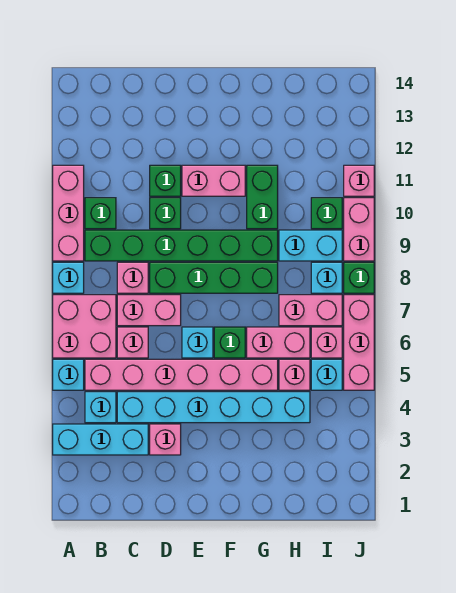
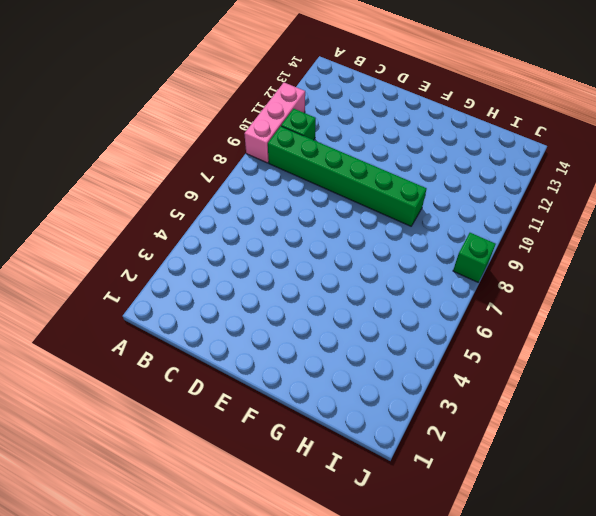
none -> cyan 1x3 brick [53,424,148,455]
none -> cyan 1x1 brick [53,359,84,390]
none -> pink 2x2 brick [53,295,116,358]
none -> cyan 1x1 brick [53,262,84,293]

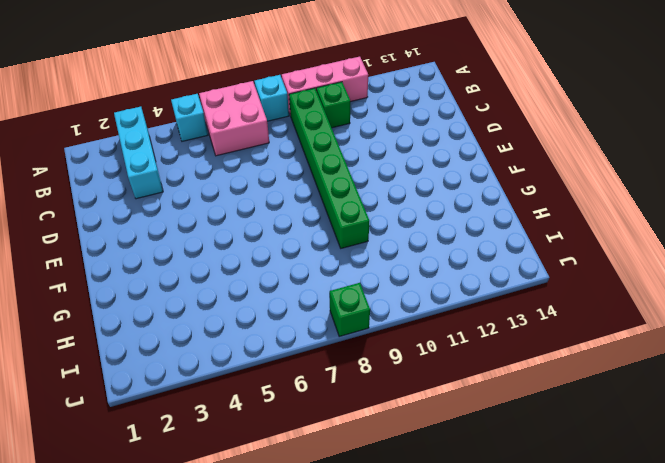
none -> cyan 1x1 brick [85,392,116,423]
none -> pink 1x6 brick [85,359,278,390]
none -> cyan 1x6 brick [117,392,310,423]
none -> pink 1x1 brick [117,327,148,358]

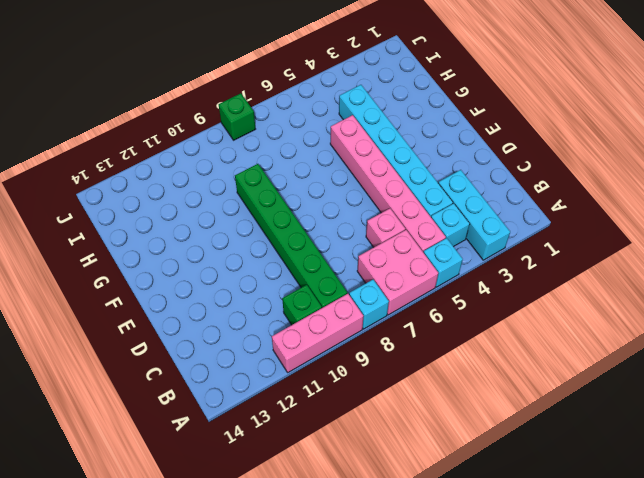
none -> pink 1x2 brick [117,295,181,326]
none -> pink 1x1 brick [117,262,148,293]
none -> pink 1x1 brick [150,424,181,455]
none -> green 1x4 brick [150,262,278,293]

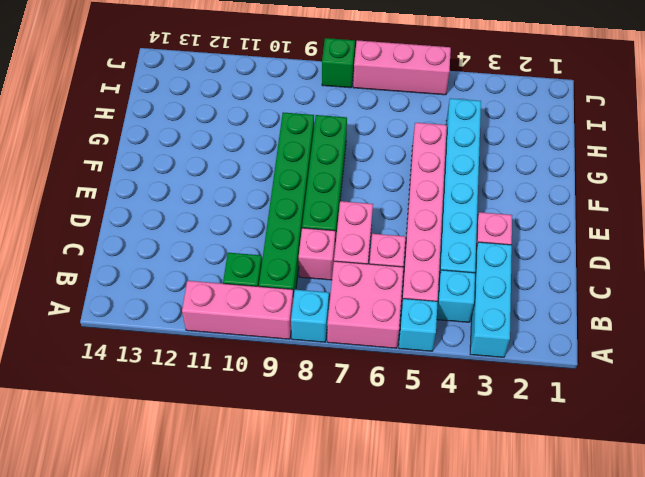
none -> green 1x1 brick [150,198,181,229]
none -> green 1x1 brick [150,165,181,196]
none -> cyan 1x1 brick [182,327,213,358]
none -> pink 1x2 brick [182,165,245,196]

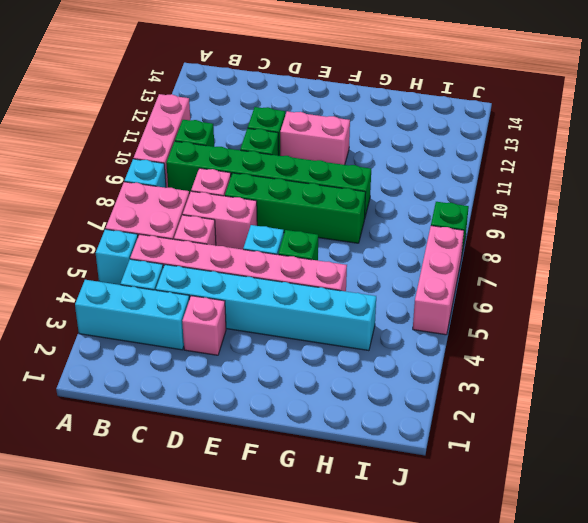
none -> pink 1x2 brick [247,327,310,358]
none -> green 1x2 brick [247,165,278,229]
none -> pink 1x1 brick [279,359,310,390]
none -> pink 1x2 brick [279,295,342,326]

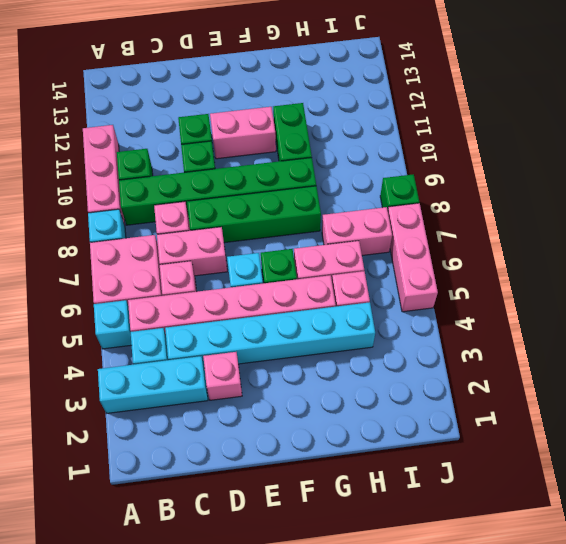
none -> cyan 1x2 brick [279,230,342,261]
none -> cyan 1x1 brick [311,359,342,390]
none -> pink 1x1 brick [311,327,342,358]
none -> cyan 1x1 brick [311,262,342,293]

